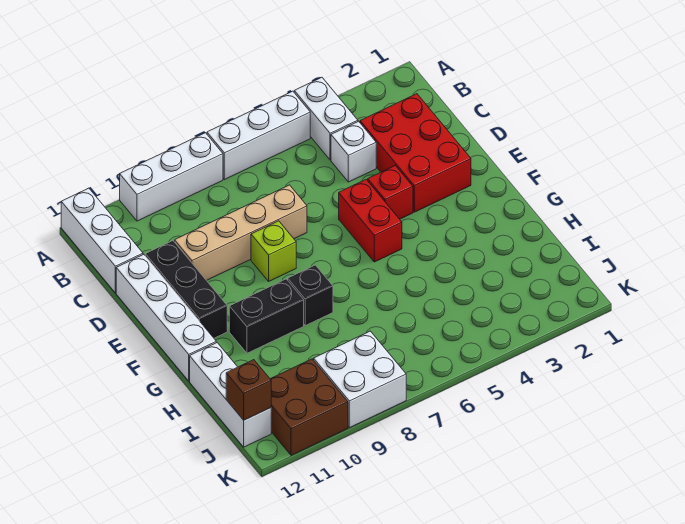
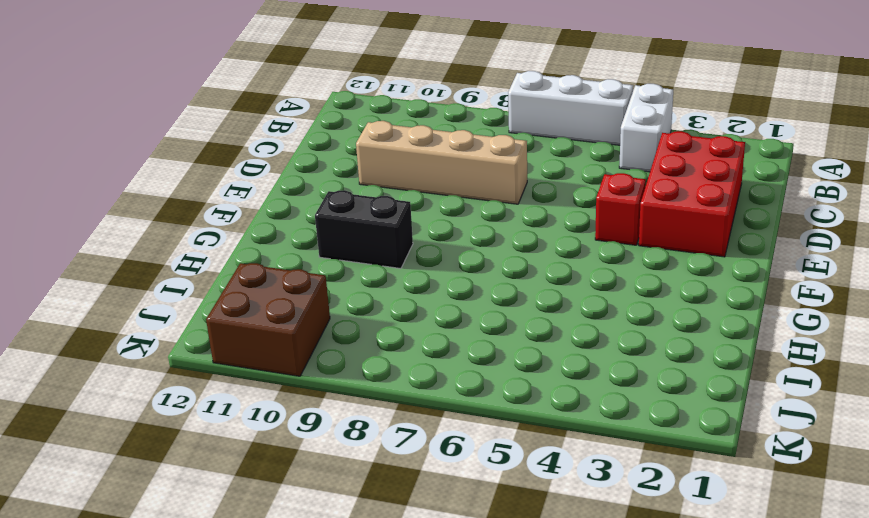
none -> white 1x3 brick [120,133,223,221]
none -> white 1x3 brick [61,188,143,293]
none -> white 1x1 brick [331,121,376,182]

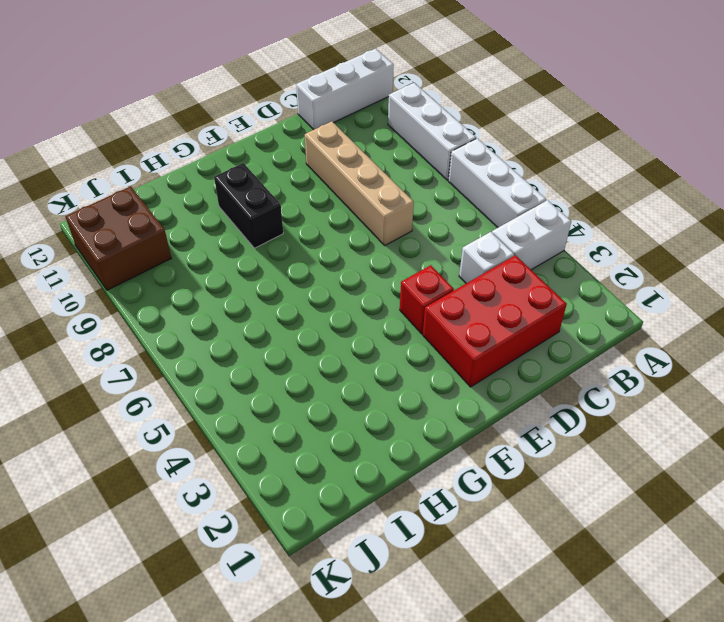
none -> black 1x3 brick [145,241,227,338]
none -> white 1x4 brick [116,254,216,381]
none -> red 1x2 brick [339,180,402,262]

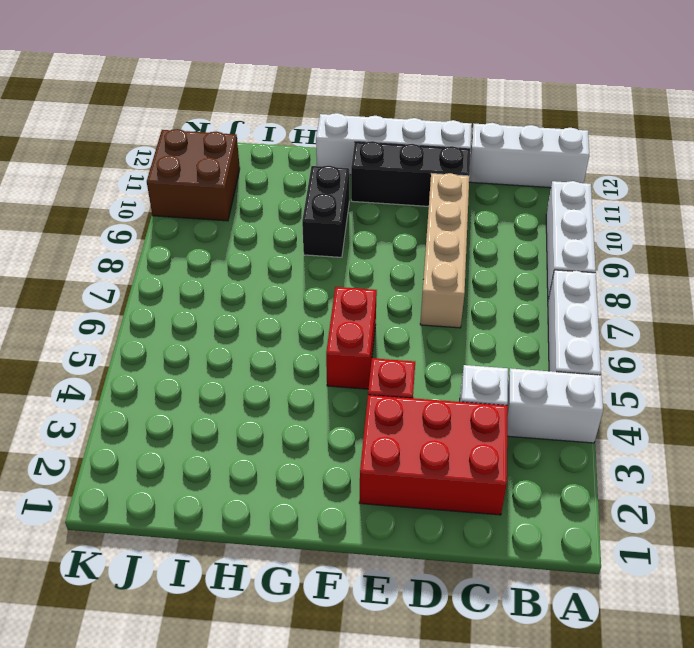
red 1x2 brick [326,287,377,389] -> red 1x2 brick turned to [339,180,402,262]
none -> lime 1x1 brick [251,221,296,281]
none -> black 1x1 brick [288,265,333,326]
none -> white 1x3 brick [190,343,271,447]

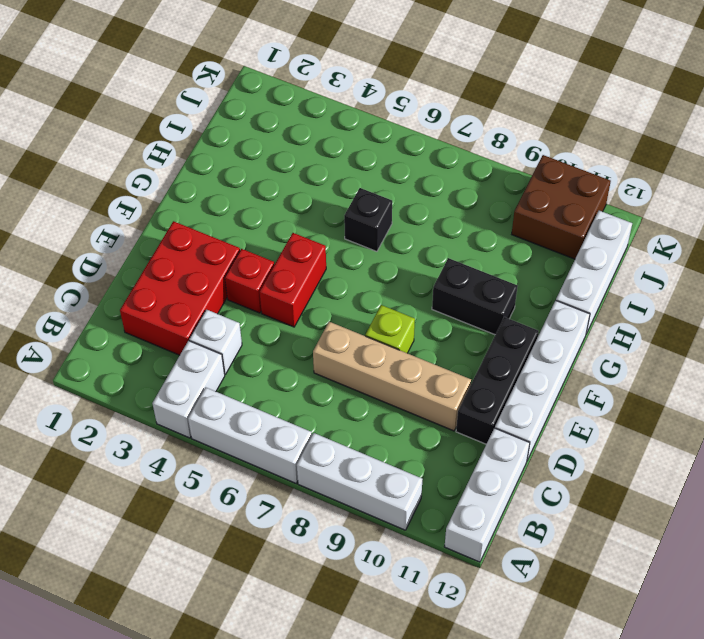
black 1x1 brick [344,188,392,251] -> black 1x1 brick moved to [288,265,333,326]
none -> white 2x2 brick [314,331,406,428]
none -> brown 1x1 brick [226,360,271,420]

